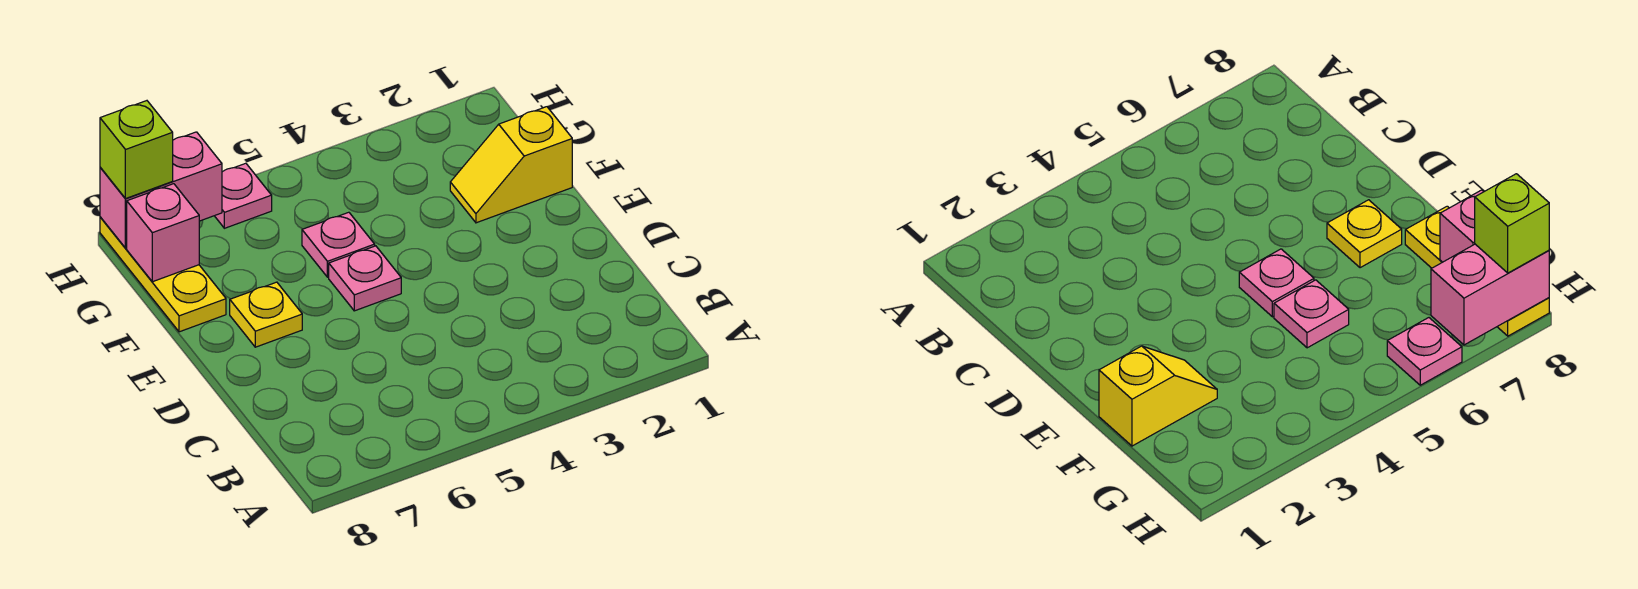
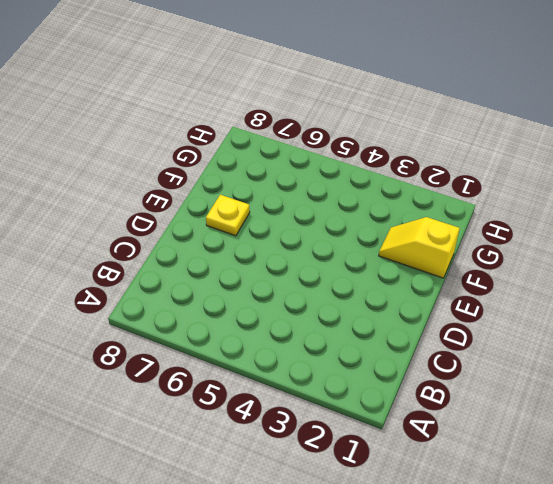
none -> pink 1x1 plate [329,246,401,311]
none -> pink 1x1 plate [302,212,375,277]

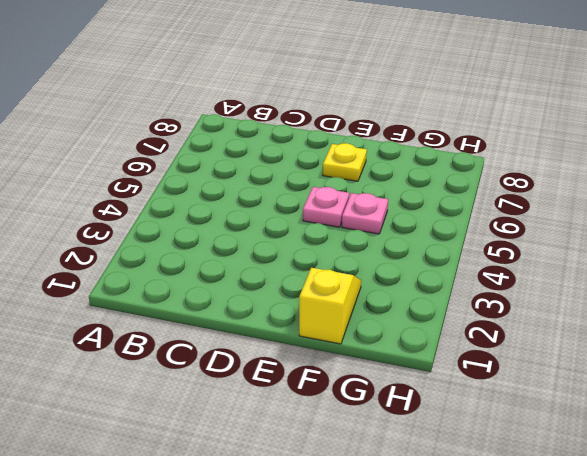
none -> yellow 1x3 plate [100,217,226,332]
none -> pink 1x1 plate [215,163,272,228]

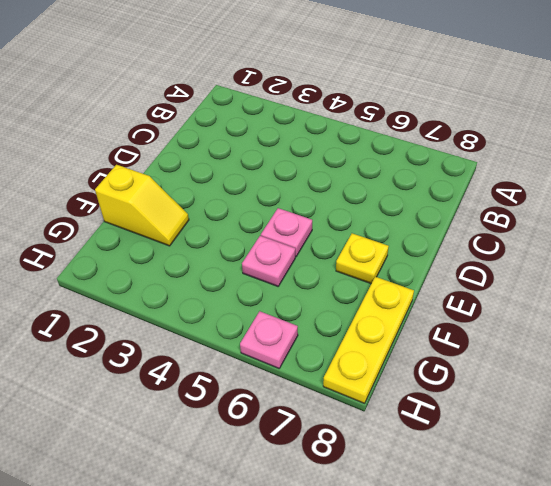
none -> pink 1x1 brick [127,184,199,282]
none -> pink 1x2 brick [100,132,222,248]

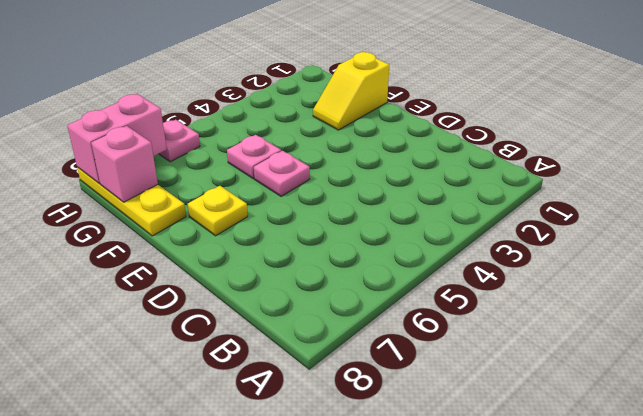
none -> lime 1x1 brick [100,101,173,199]

